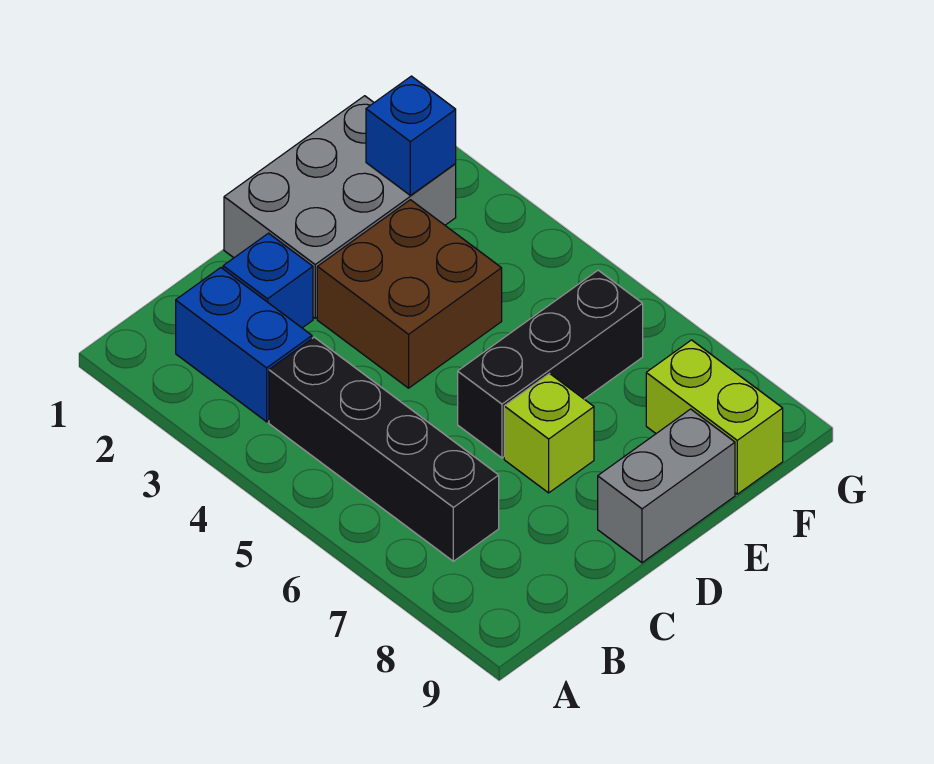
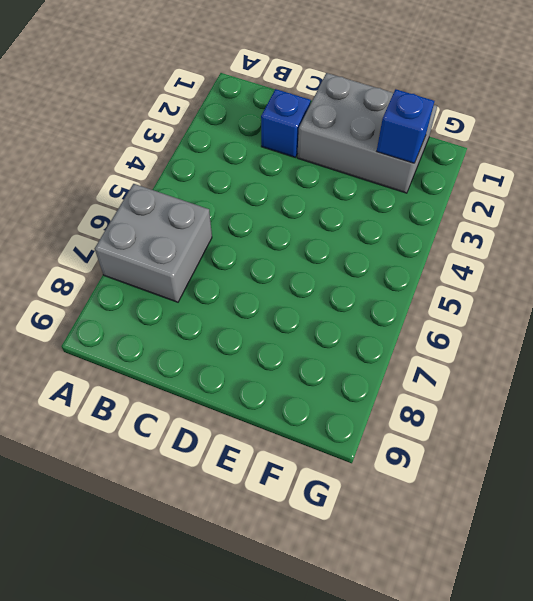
grey 2x2 brick [95,184,212,302] -> black 1x4 brick [269,337,499,561]
none -> blue 1x2 brick [176,268,312,422]
none -> brown 2x2 brick [317,200,502,388]

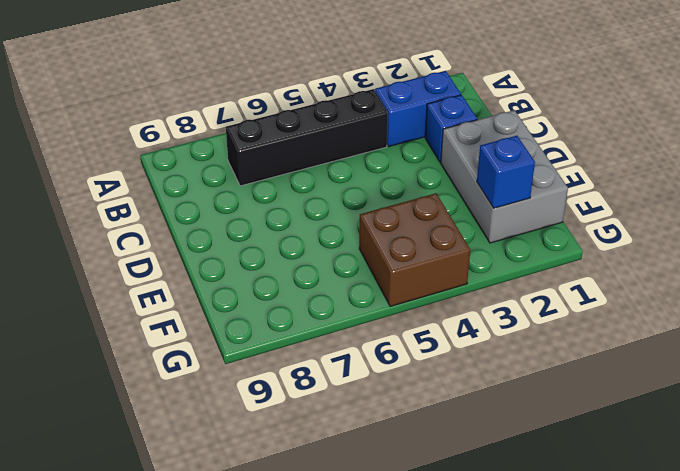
brown 2x2 brick [359,193,470,307] -> brown 2x2 brick moved to [317,200,502,388]
none -> black 1x3 brick [458,270,643,458]
none -> lime 1x1 brick [504,374,594,493]

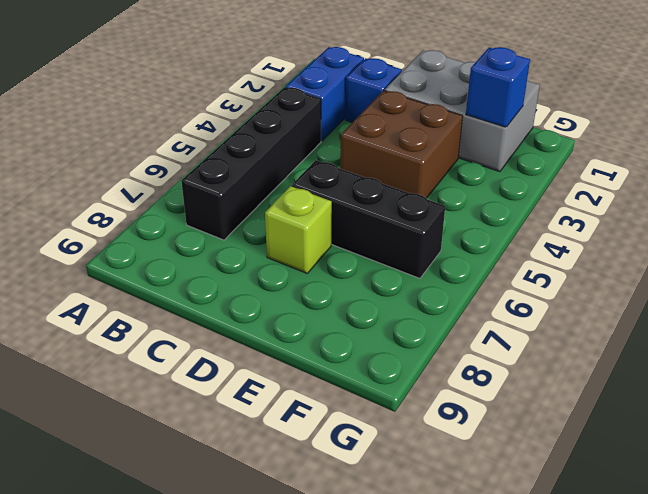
none -> grey 1x2 brick [598,409,735,563]
none -> lime 1x2 brick [646,340,783,494]

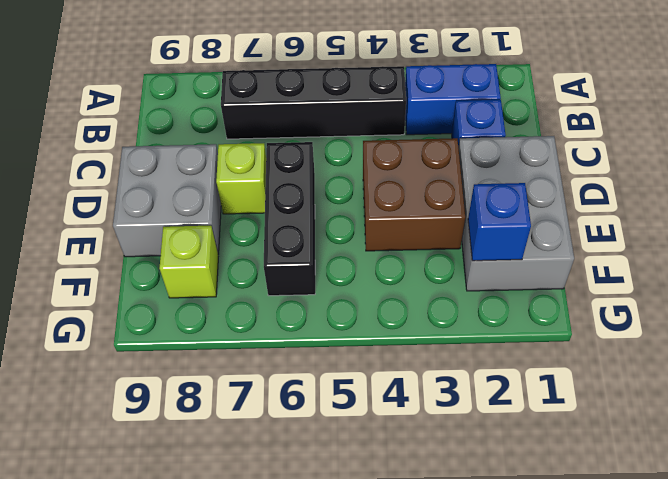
grey 2x2 brick [113,144,221,257] -> grey 1x2 brick [598,409,735,563]
lime 1x1 brick [160,226,218,298] -> lime 1x2 brick [646,340,783,494]

